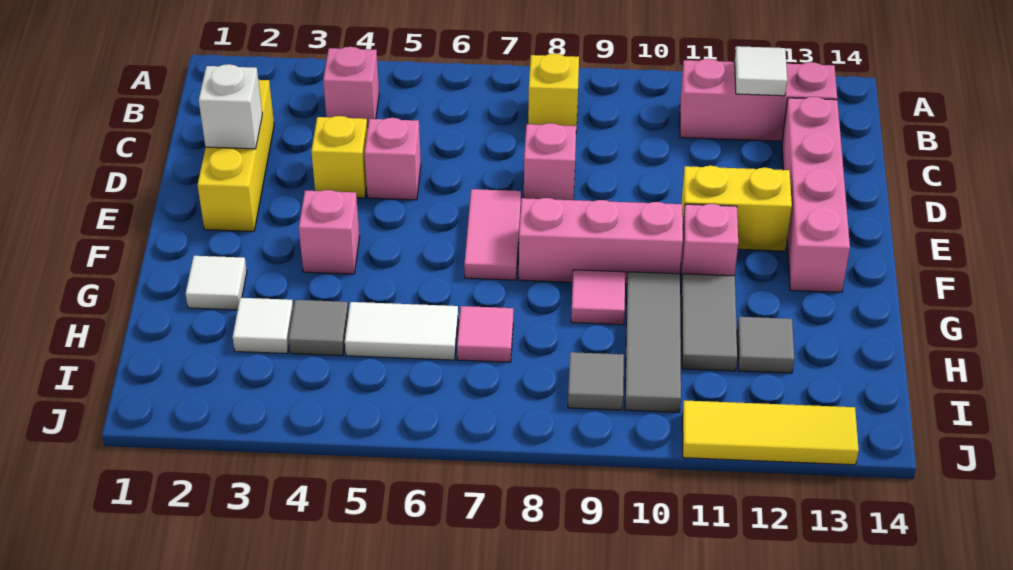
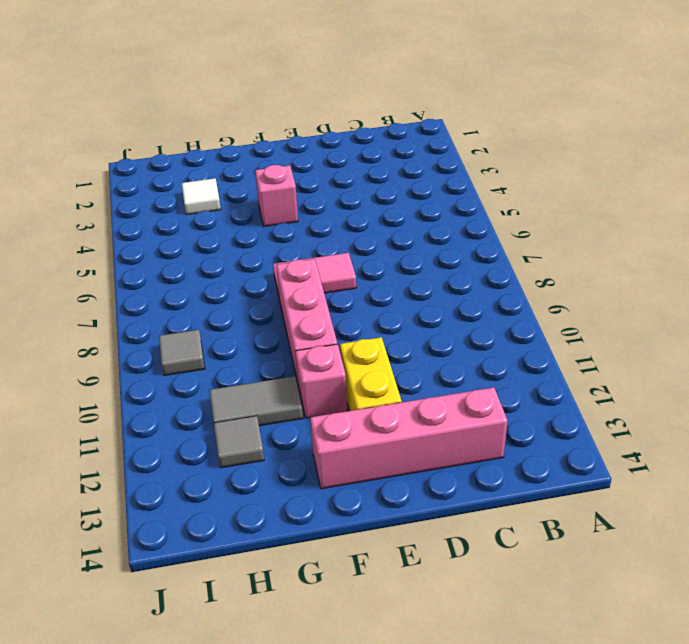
none -> pink 1x1 brick [323,47,379,127]
none -> yellow 1x1 brick [528,54,579,130]
none -> pink 1x3 brick [680,59,837,141]

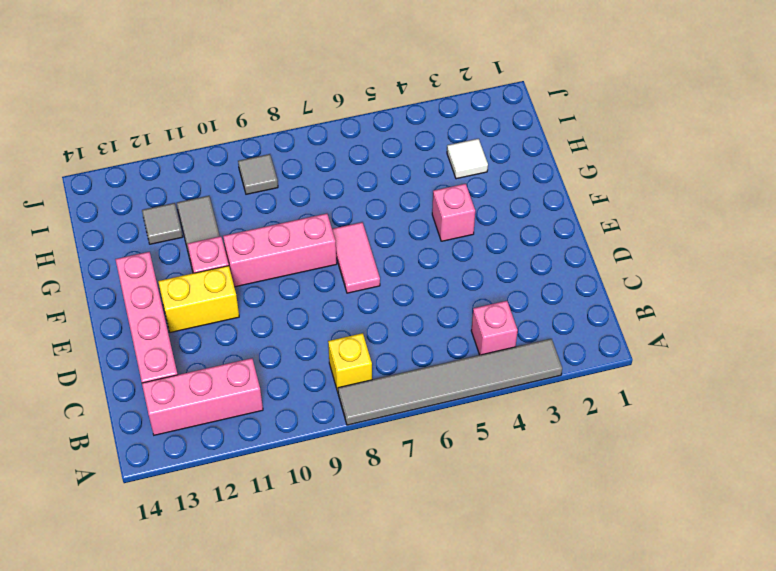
grey 1x6 tile [338,339,562,425] -> none
none -> yellow 1x3 brick [198,80,274,231]
none -> yellow 1x1 brick [311,116,368,198]
none -> pink 1x1 brick [364,118,421,200]

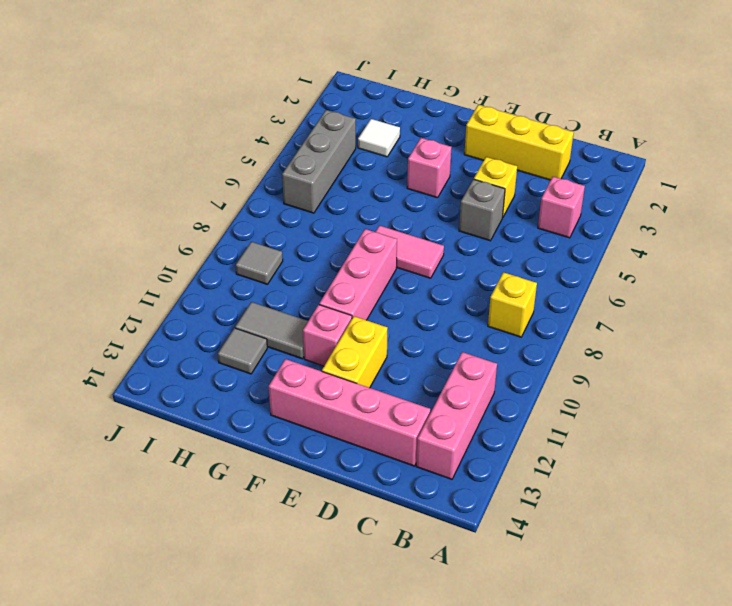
grey 1x1 brick [459,179,505,241] -> pink 1x1 brick [364,118,421,200]
grey 1x3 brick [282,110,356,213] -> none
none -> pink 1x1 brick [524,123,576,200]
none -> white 1x1 tile [186,256,247,310]
none -> pink 1x1 tile [571,270,625,325]

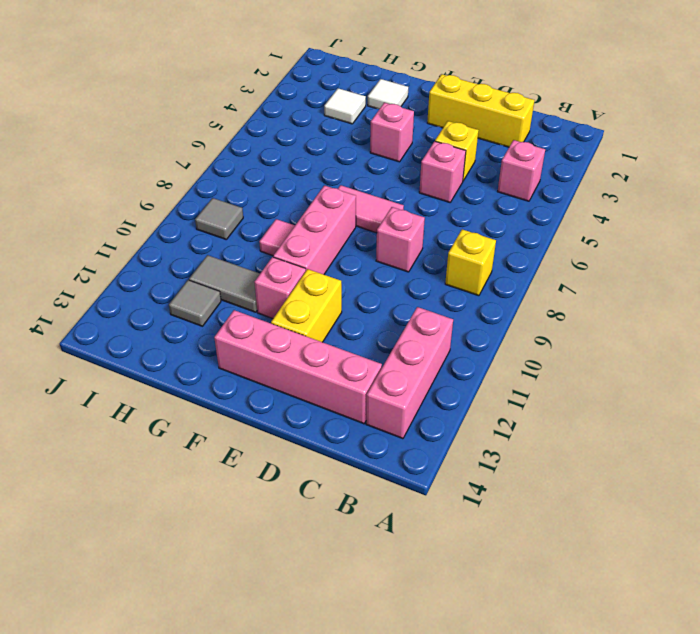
none -> grey 1x3 tile [625,272,681,412]
none -> grey 1x1 tile [289,300,348,356]
none -> white 1x2 tile [345,302,458,360]

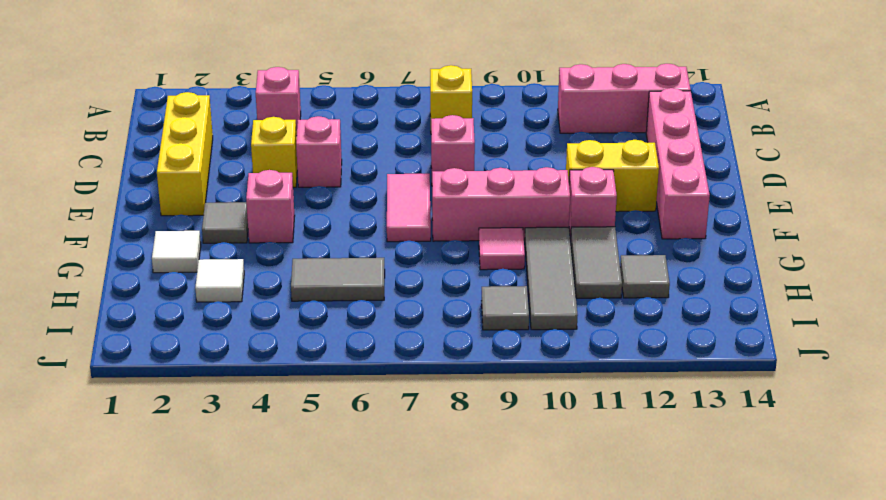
grey 1x1 tile [202,202,248,243] -> grey 1x1 tile moved to [289,300,348,356]
grey 1x2 tile [291,258,385,301] -> white 1x2 tile [345,302,458,360]
none -> pink 1x1 tile [457,306,513,362]
none -> yellow 1x3 tile [682,400,859,465]
none -> white 1x1 tile [735,46,787,96]

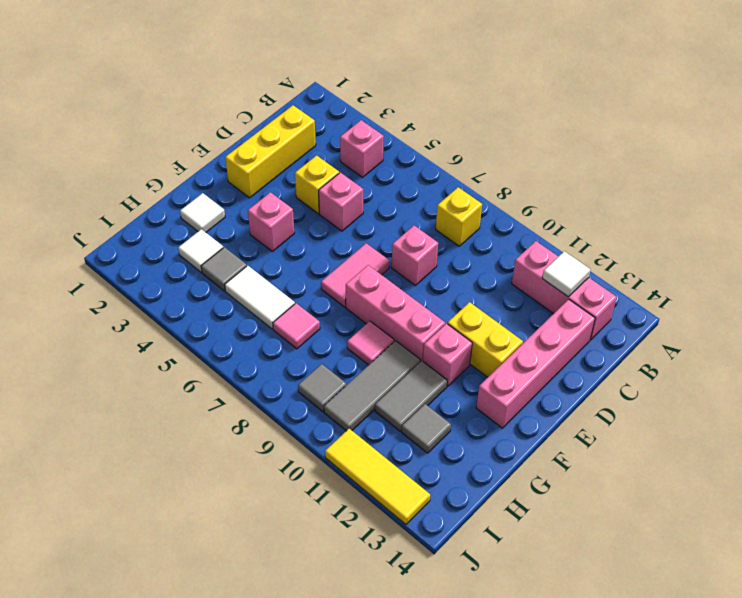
none -> white 1x1 brick [199,64,262,149]

